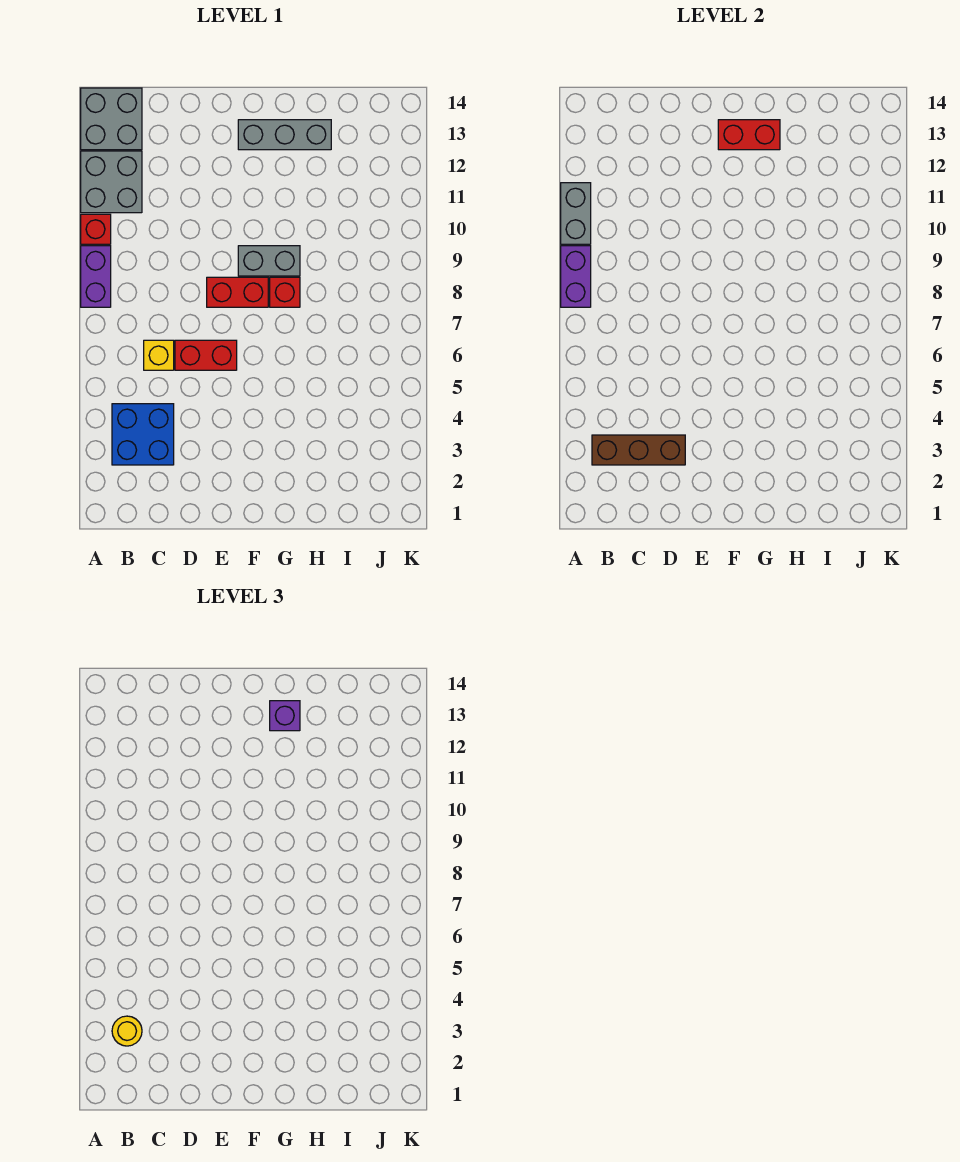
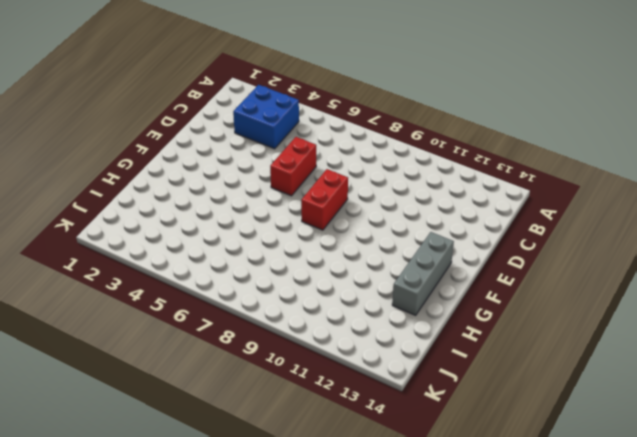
none -> purple 1x2 brick [81,246,111,307]
none -> red 1x1 brick [81,214,111,244]
none -> grey 2x2 brick [81,151,142,213]

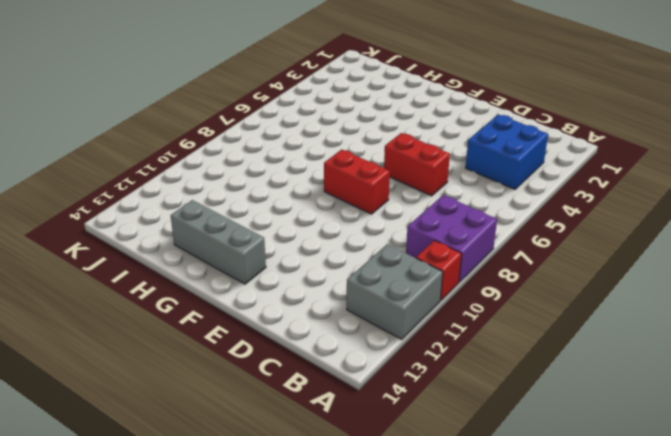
purple 2x2 brick [406,195,497,282] -> purple 1x2 brick [81,246,111,307]
none -> grey 2x2 brick [81,88,142,150]
none -> yellow 1x1 brick [144,340,174,370]
none -> grey 1x2 brick [238,246,300,276]

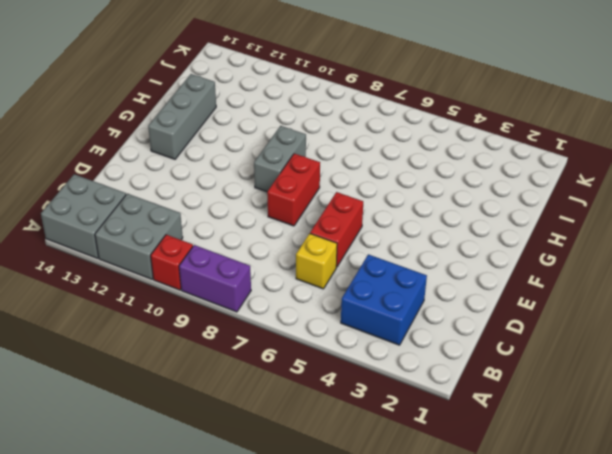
none -> red 1x1 brick [270,277,300,307]
none -> purple 1x2 brick [561,246,591,307]
none -> grey 1x2 brick [561,183,591,244]

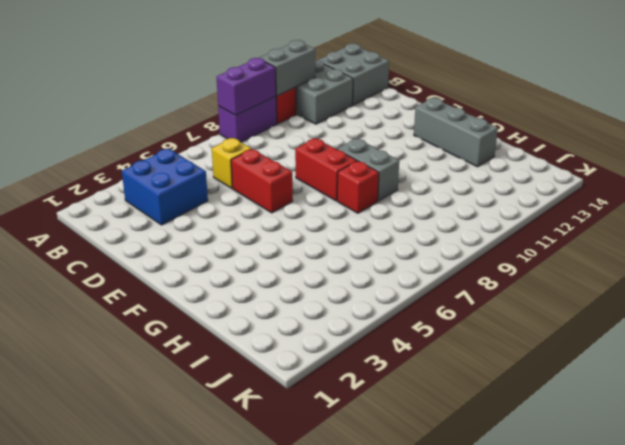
none -> brown 1x3 brick [592,435,685,465]
none -> red 1x2 brick [718,120,780,150]
none -> yellow 1x1 round brick [112,1016,142,1046]

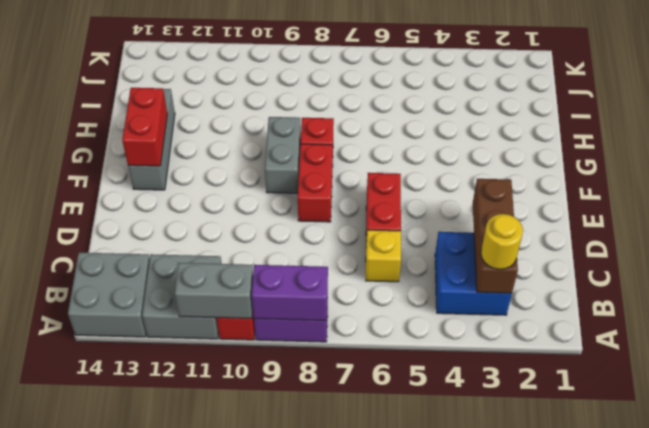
none -> purple 1x1 brick [270,701,300,731]

